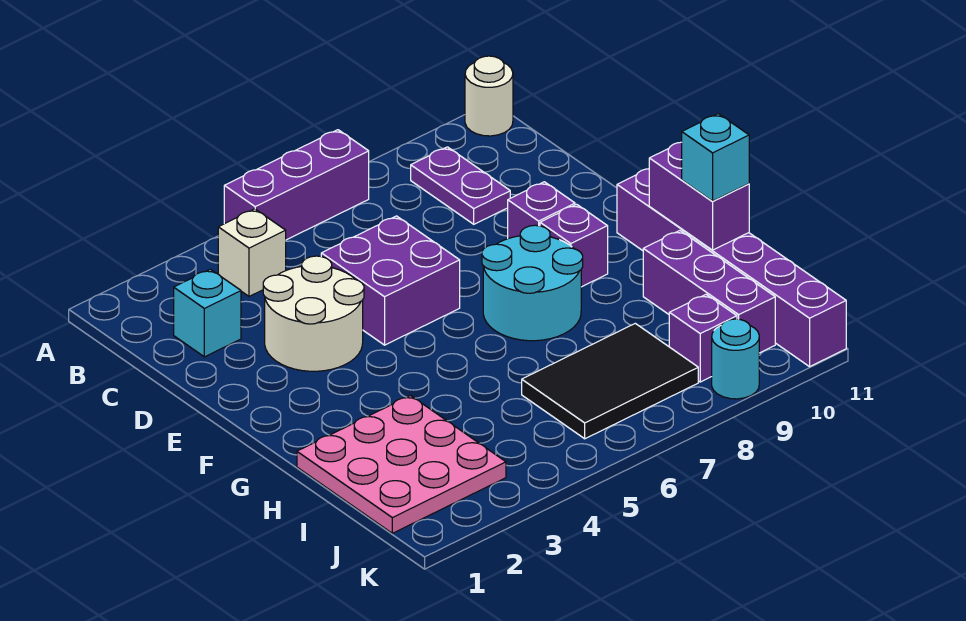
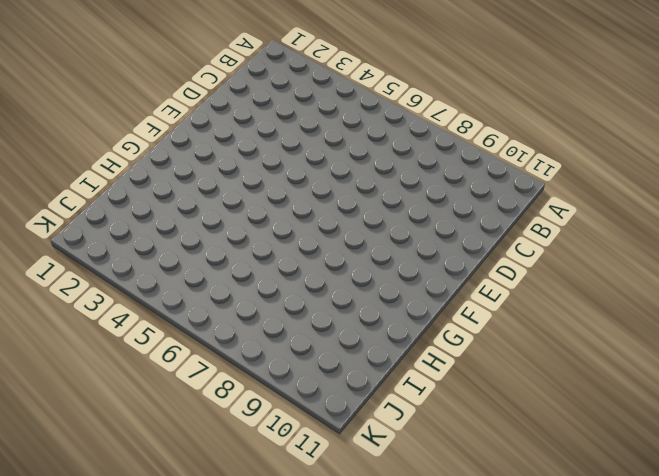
none -> purple 1x3 brick [224,130,369,240]
none -> white 1x1 round brick [465,56,513,136]
none -> white 1x1 brick [218,209,286,296]

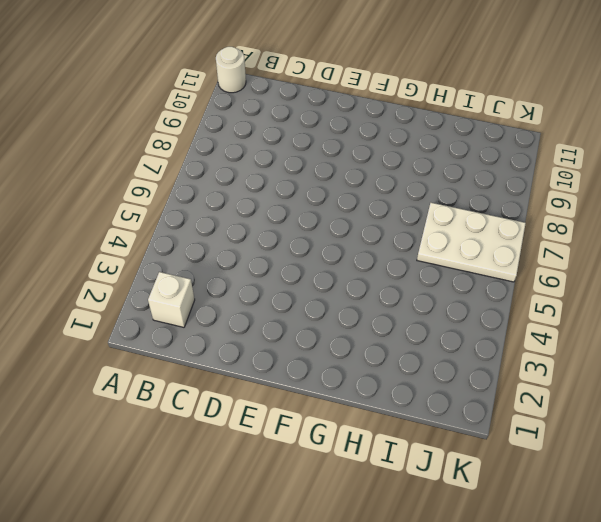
white 1x1 brick [148,272,195,327] -> white 1x1 brick moved to [218,209,286,296]
white 2x3 plate [417,203,526,282] -> black 2x3 tile [522,323,698,439]
none -> purple 1x3 brick [224,130,369,240]
none -> purple 1x2 plate [411,147,510,224]
none -> cyan 1x1 brick [174,269,241,357]

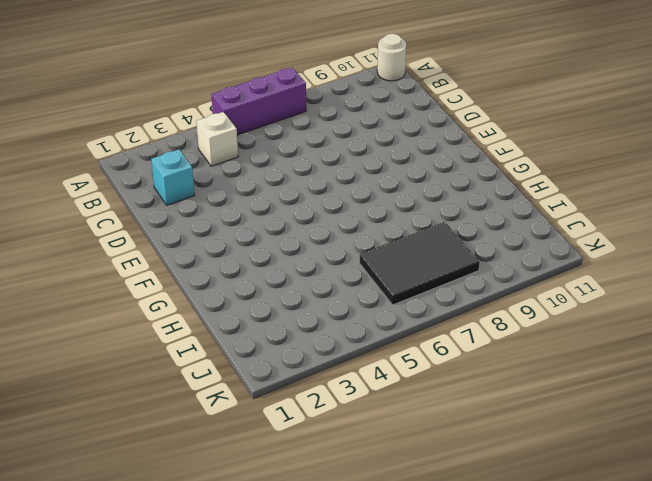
none -> purple 1x2 plate [411,147,510,224]
none -> white 2x2 round brick [263,256,364,371]
none -> purple 2x2 brick [321,216,460,345]

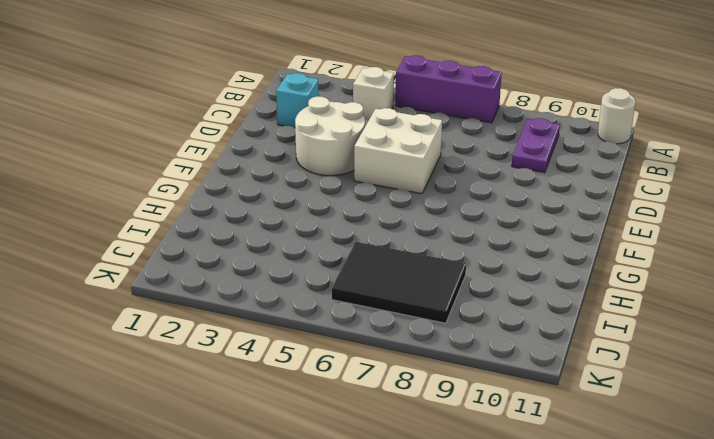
white 2x2 brick [354,108,442,194] -> purple 2x2 brick [321,216,460,345]
none -> purple 1x1 brick [508,182,575,239]
none -> cyan 2x2 round brick [482,225,583,341]
none -> purple 1x1 brick [540,204,608,287]

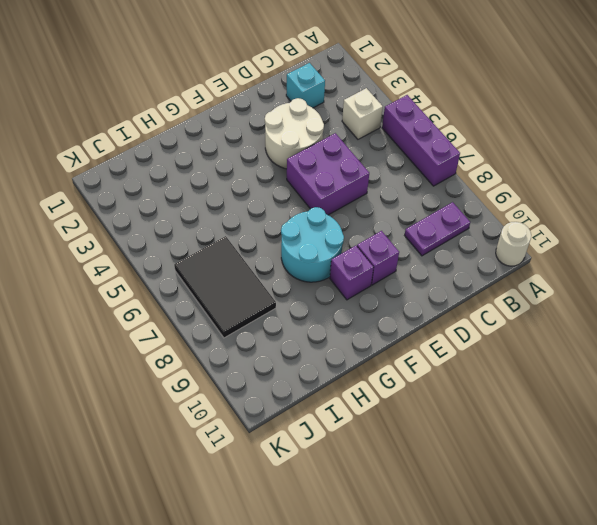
none -> purple 1x6 brick [617,169,846,367]
none -> pink 3x3 plate [297,396,506,533]
none -> purple 1x3 brick [643,231,775,353]

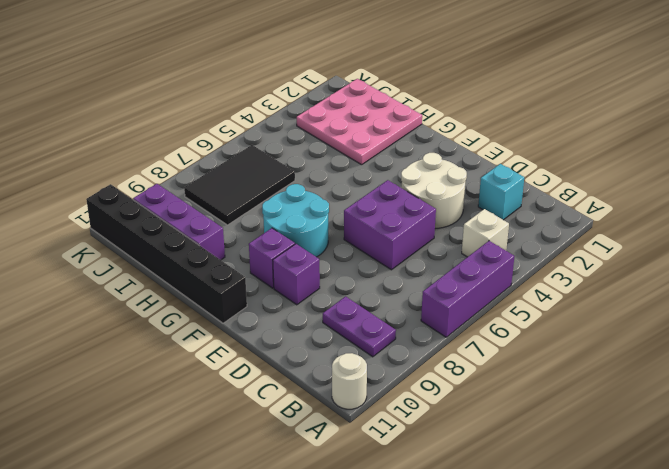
black 1x6 brick [86,184,247,323] -> purple 1x6 brick [617,169,846,367]
none -> purple 1x1 brick [669,295,737,382]
none -> cyan 1x1 round brick [712,319,759,399]
none -> purple 1x2 brick [649,142,749,250]

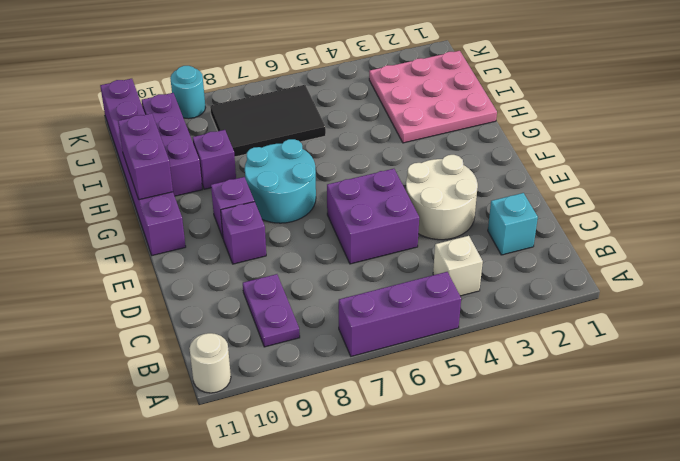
purple 1x1 brick [193,130,236,189] -> purple 1x1 brick moved to [669,295,737,382]
none -> cyan 1x1 brick [682,114,749,201]

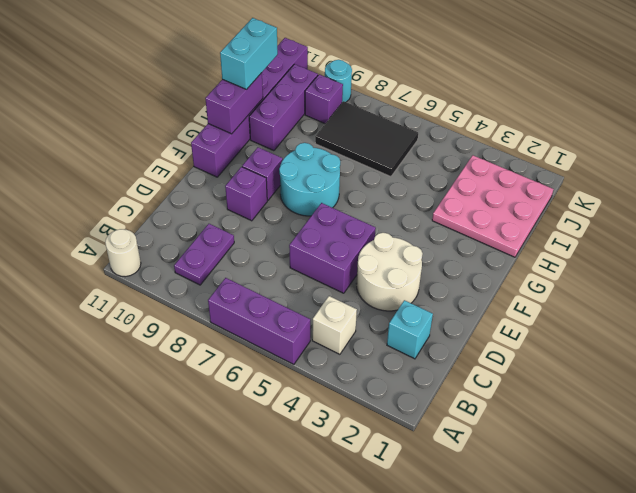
cyan 1x2 brick [220,18,278,89] -> cyan 1x1 brick [682,114,749,201]

